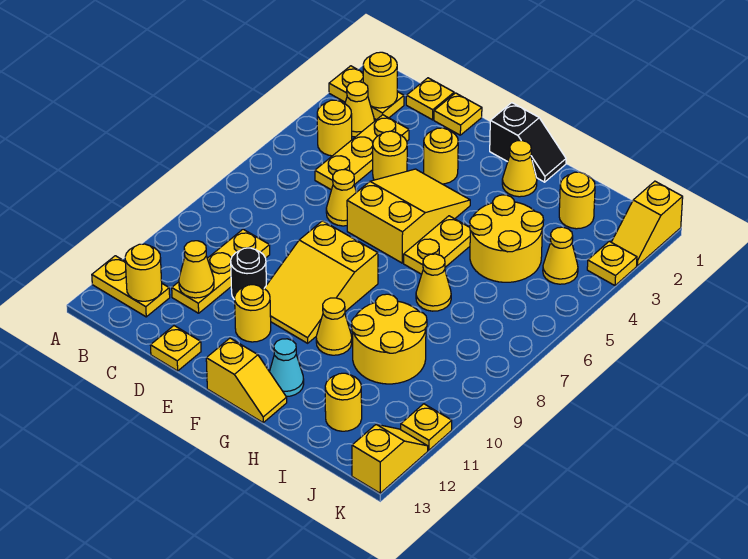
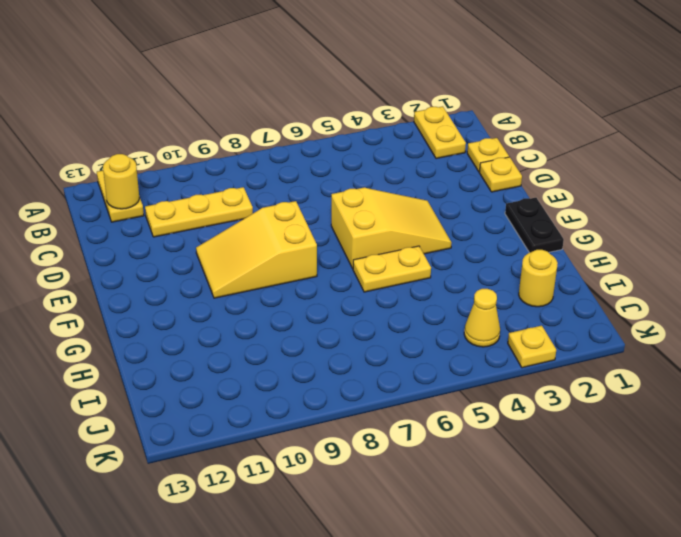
black 1x2 plate [505,198,564,253] -> black 1x2 slope [490,103,566,182]
none -> yellow 1x1 cone [345,82,374,137]
none -> yellow 1x1 round brick [317,100,352,156]
none -> yellow 1x3 plate [315,115,409,190]
none -> yellow 1x1 round brick [373,131,407,180]

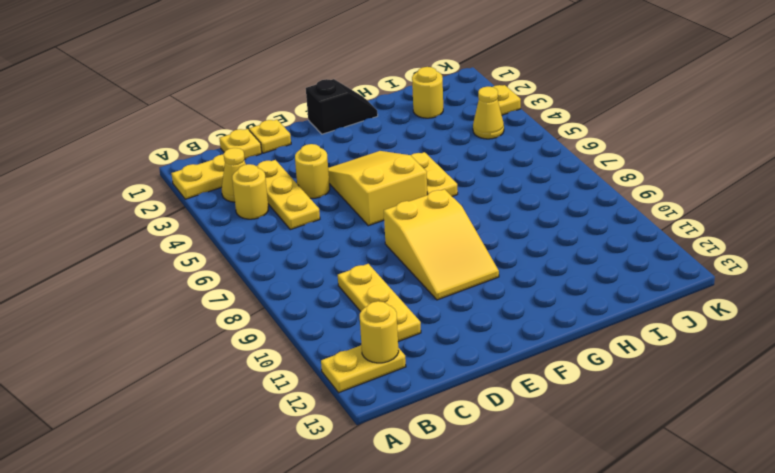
none -> yellow 1x1 cone [326,170,356,226]
none -> black 1x1 round brick [231,248,266,300]
none -> yellow 1x1 plate [150,326,201,371]
none -> yellow 1x1 round brick [424,128,458,184]

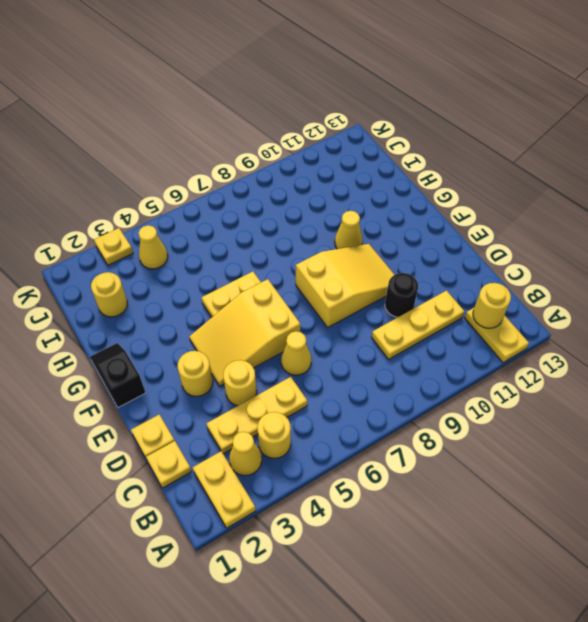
none -> yellow 1x1 plate [150,326,201,371]
none -> yellow 1x1 round brick [235,285,271,342]
none -> yellow 1x2 slope [206,338,287,422]
none -> yellow 1x1 cone [502,141,537,197]

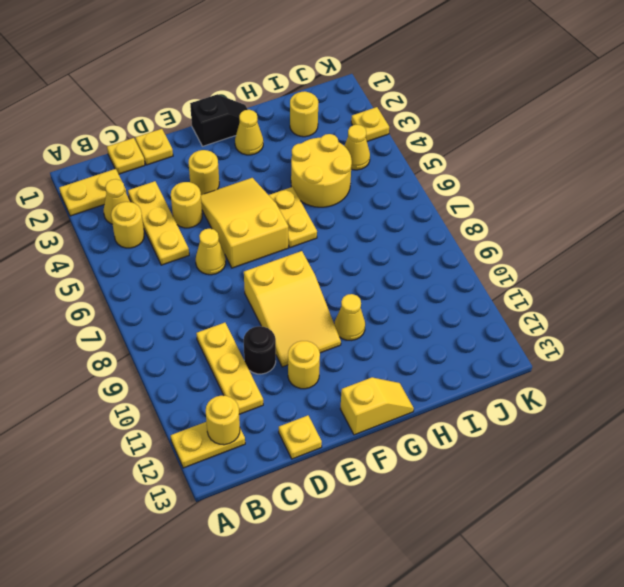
none -> cyan 1x1 cone [269,339,304,397]
none -> yellow 1x1 cone [416,254,451,311]
none -> yellow 2x2 round brick [352,294,427,384]
none -> yellow 1x1 round brick [325,373,362,431]

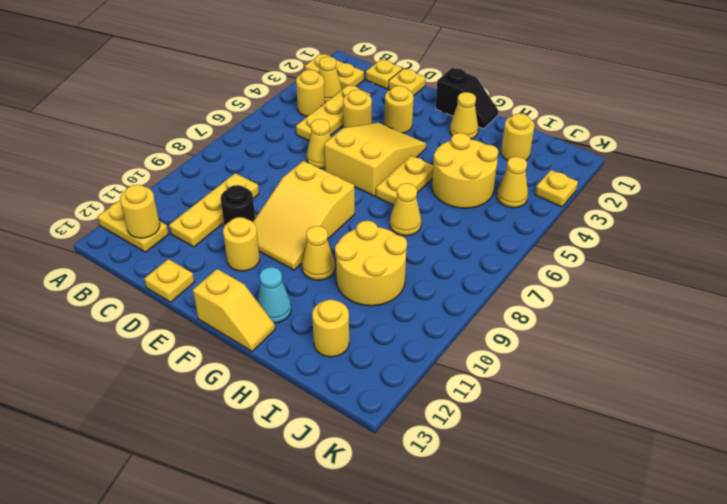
none -> yellow 1x2 slope [611,181,683,266]
none -> yellow 1x1 plate [401,404,452,450]
none -> yellow 1x2 slope [352,424,428,493]
none -> yellow 1x1 round brick [363,52,397,108]

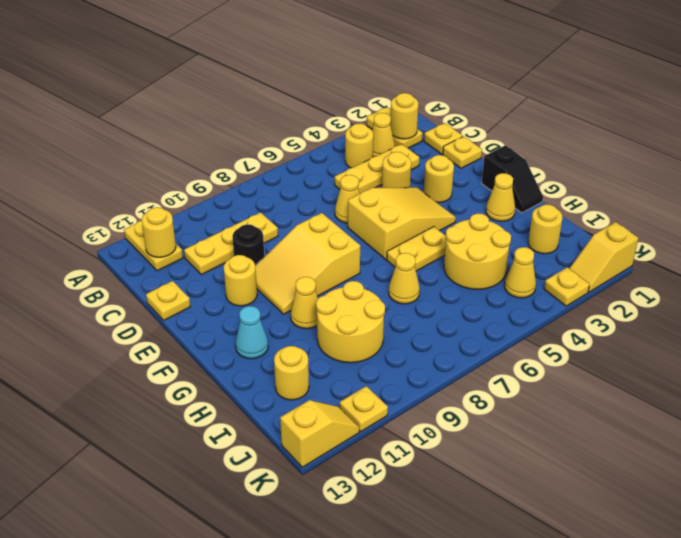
none -> yellow 1x2 slope [206,338,287,422]
none -> yellow 1x1 cone [179,241,214,298]

